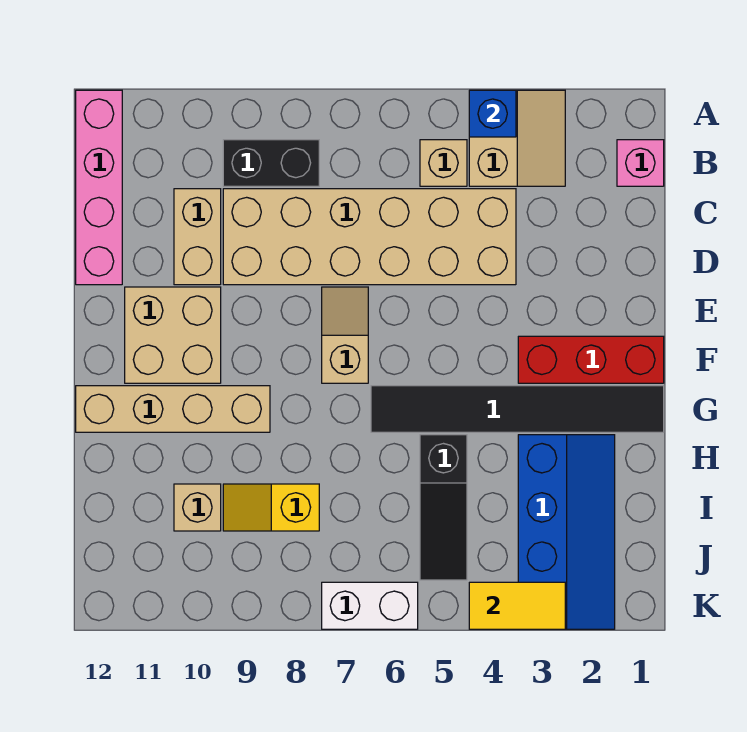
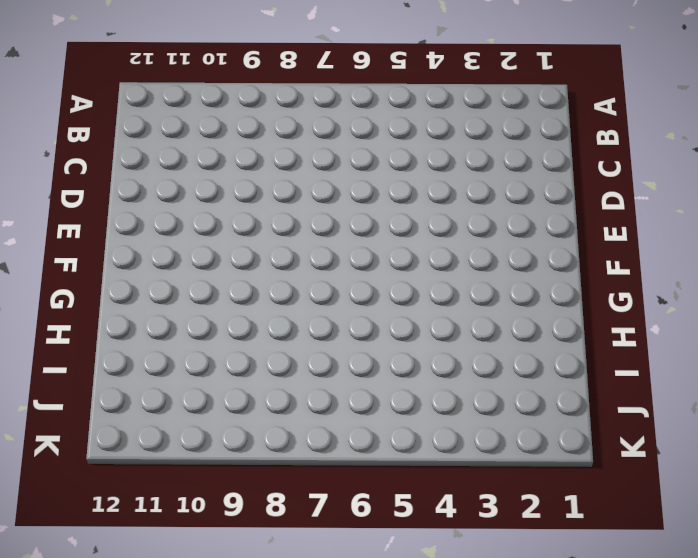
none -> tan 2x2 slope [469,90,565,186]
none -> pink 1x4 brick [76,90,122,285]
none -> pink 1x1 brick [617,140,664,186]

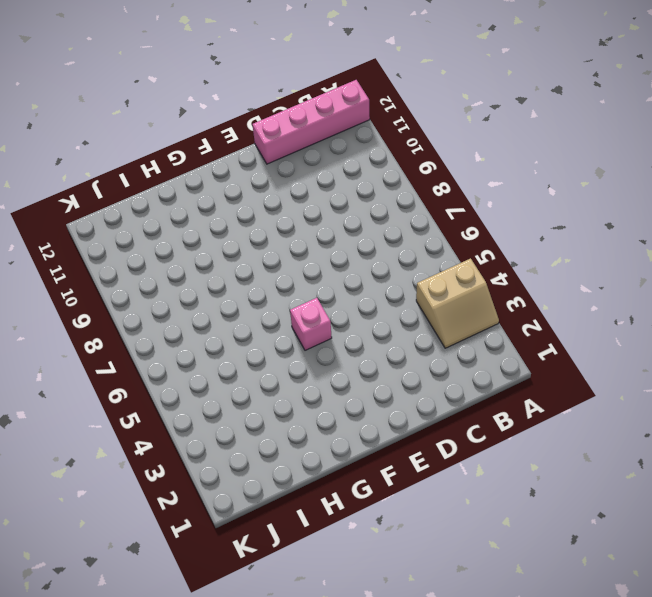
pink 1x1 brick [290,298,332,350] -> pink 1x1 brick moved to [617,140,664,186]
none -> tan 1x1 brick [420,140,467,186]
none -> black 1x2 brick [223,140,319,186]
none -> tan 2x6 brick [223,189,516,285]

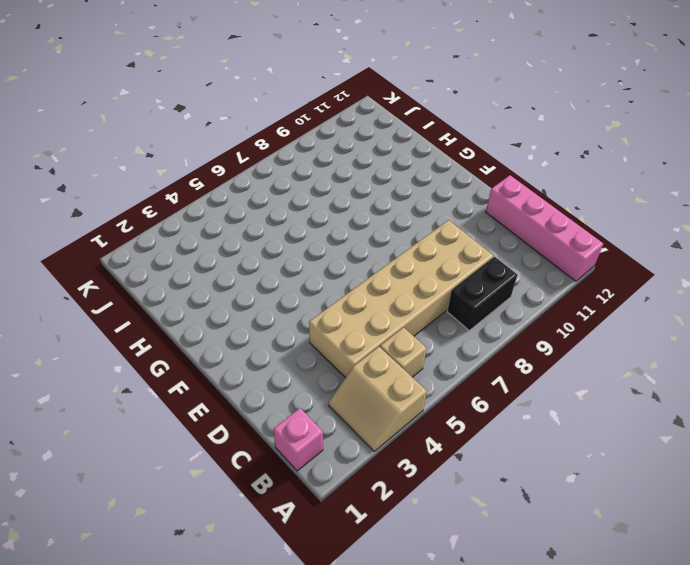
none -> tan 1x2 brick [174,189,221,285]
none -> tan 1x2 slope [322,287,368,383]
none -> tan 2x2 brick [125,287,221,383]

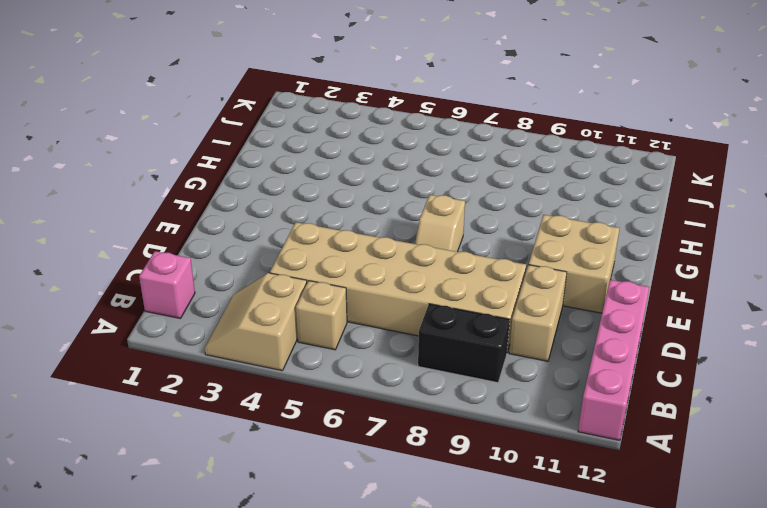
none -> red 1x3 brick [518,336,664,383]
none -> black 1x6 tile [371,386,664,432]
none -> tan 1x4 brick [76,386,270,432]

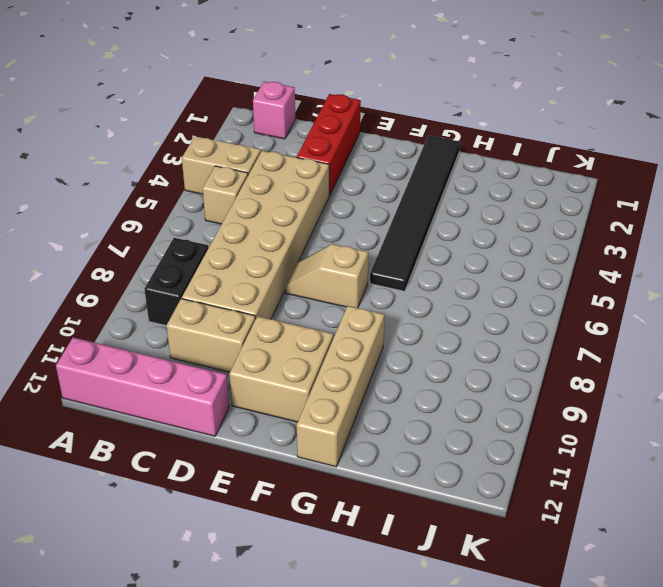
red 1x3 brick [297,94,361,195] -> red 1x3 brick moved to [518,336,664,383]
none -> blue 2x4 slope [518,435,615,629]
none -> black 1x3 slope [420,435,467,580]
none -> yellow 1x2 slope [223,484,319,531]

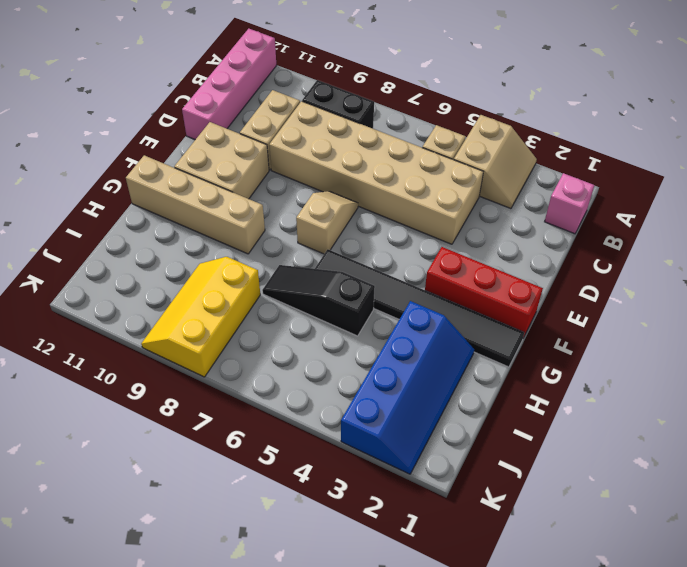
black 1x3 slope [262,265,375,336] -> black 1x3 slope turned to [420,435,467,580]
yellow 2x3 slope [141,257,260,377] -> yellow 1x2 slope [223,484,319,531]
none -> tan 1x1 brick [174,484,221,531]
none -> white 1x2 brick [322,582,418,629]
none -> blue 1x1 brick [469,90,516,137]

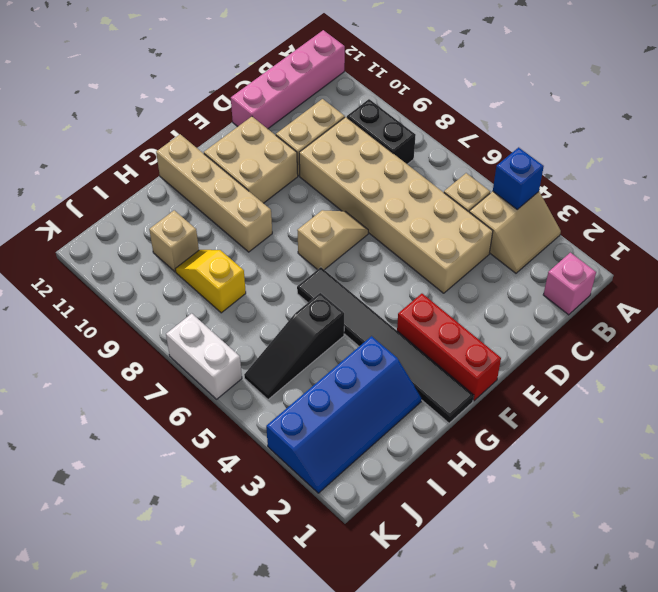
none -> yellow 1x2 tile [469,582,565,629]

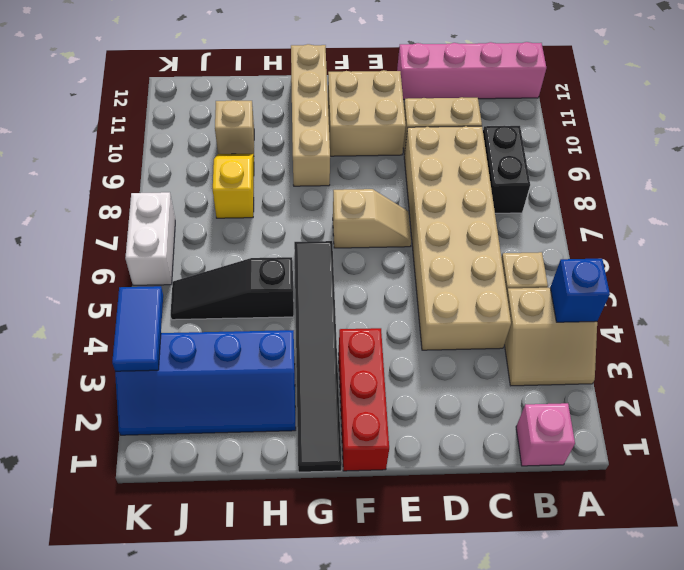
blue 1x2 tile [112,286,163,371] -> yellow 1x2 tile [469,582,565,629]

